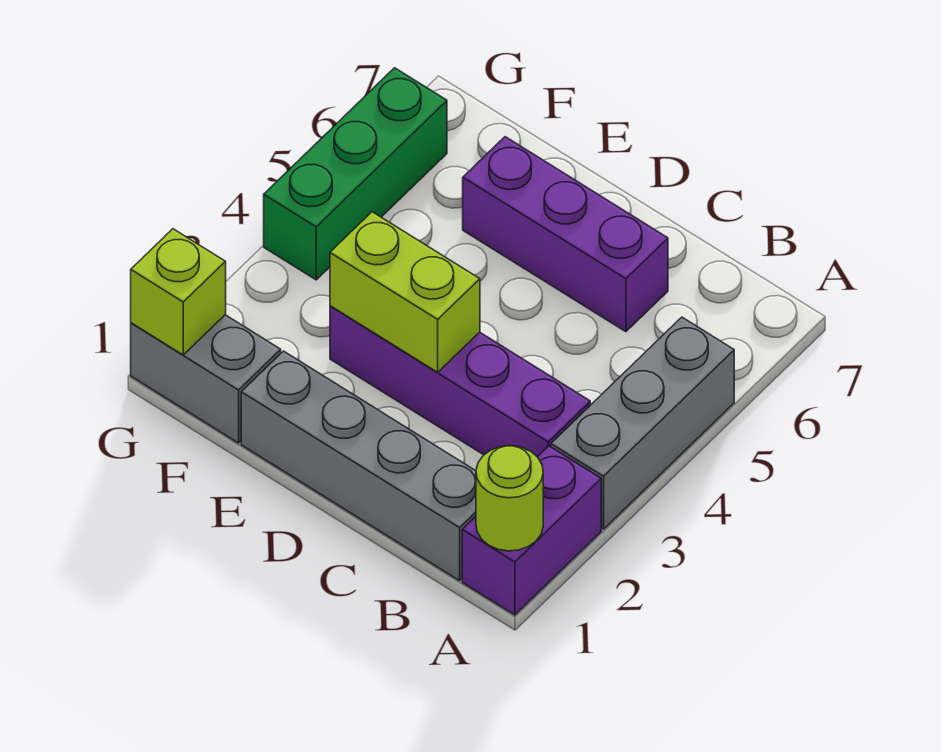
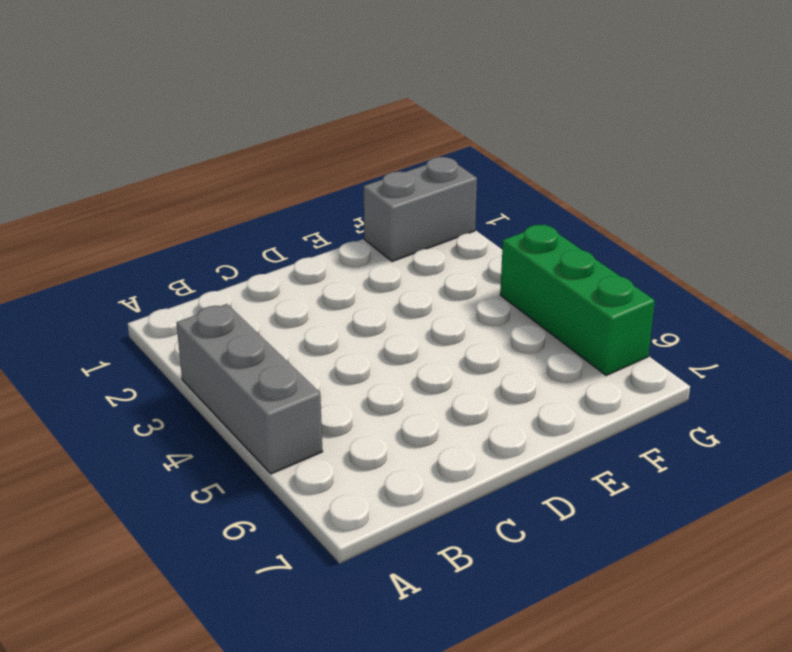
none -> purple 1x2 brick [462,446,601,615]
none -> grey 1x4 brick [241,351,476,581]

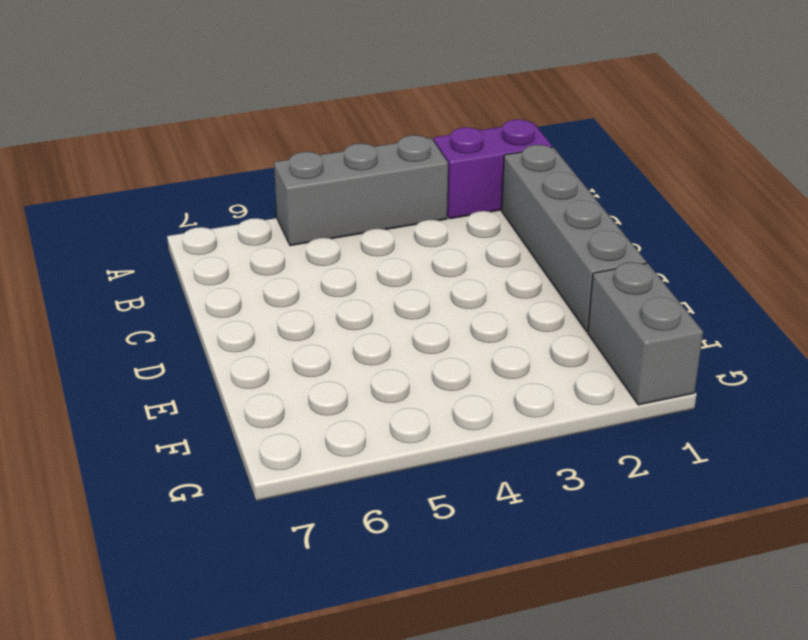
none -> purple 1x4 brick [330,306,590,457]
none -> purple 1x3 brick [463,137,668,332]

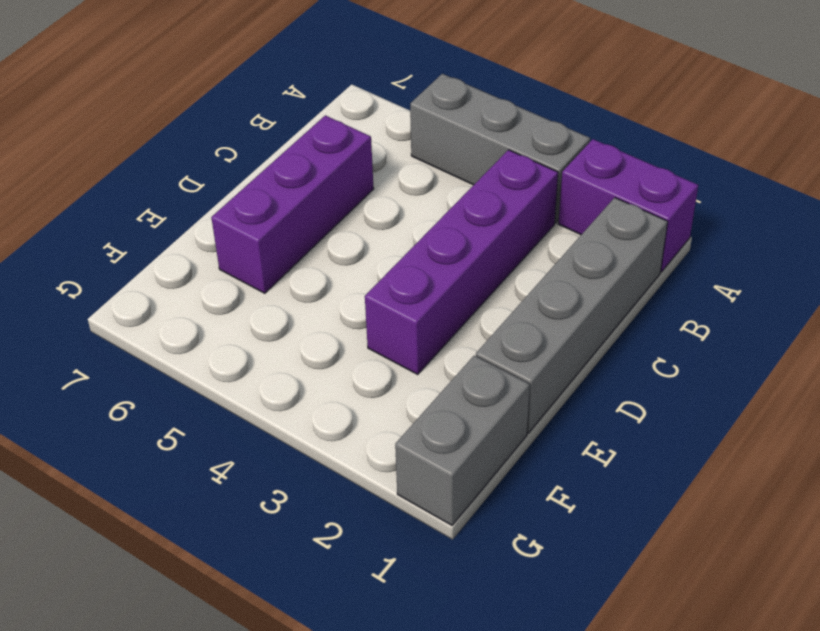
none -> green 1x3 brick [264,68,447,280]
none -> lime 1x1 round brick [476,446,543,551]

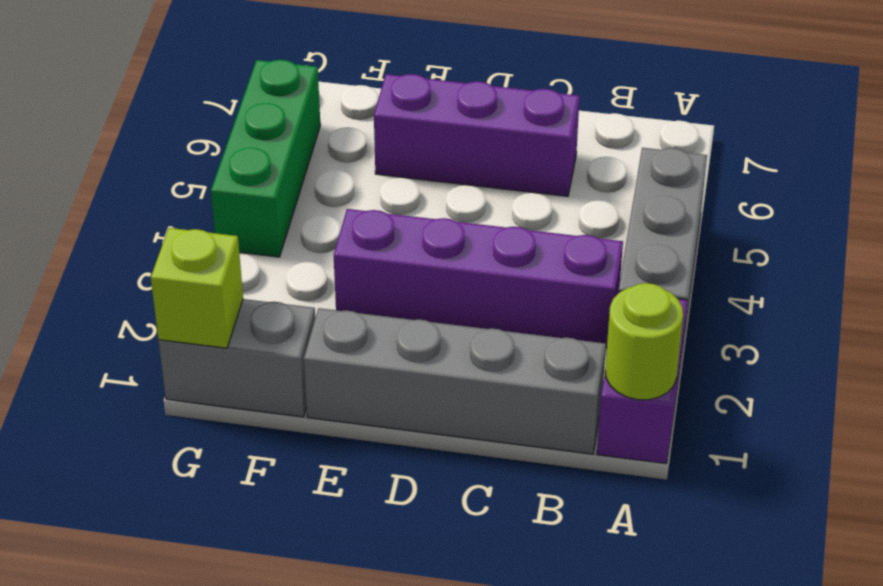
none -> lime 1x2 brick [330,212,480,372]

